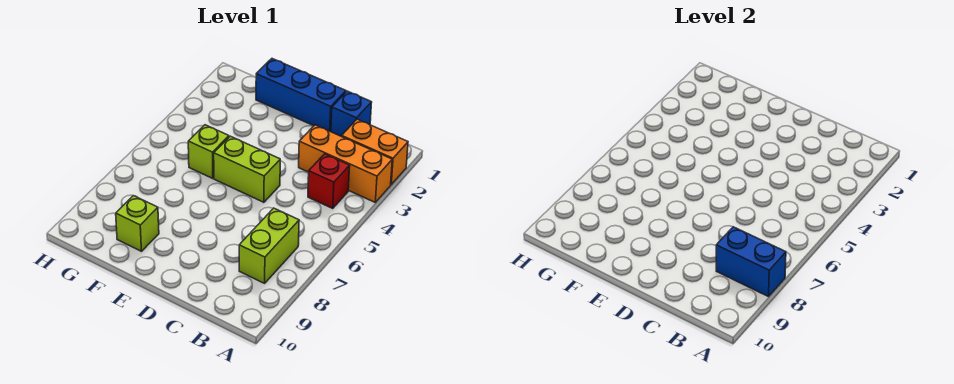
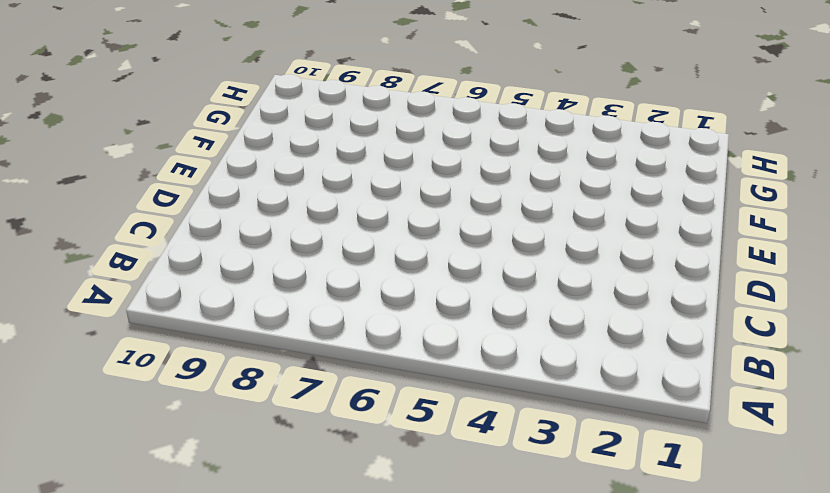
none -> orange 1x2 brick [342,119,408,184]
none -> orange 1x3 brick [299,125,392,202]

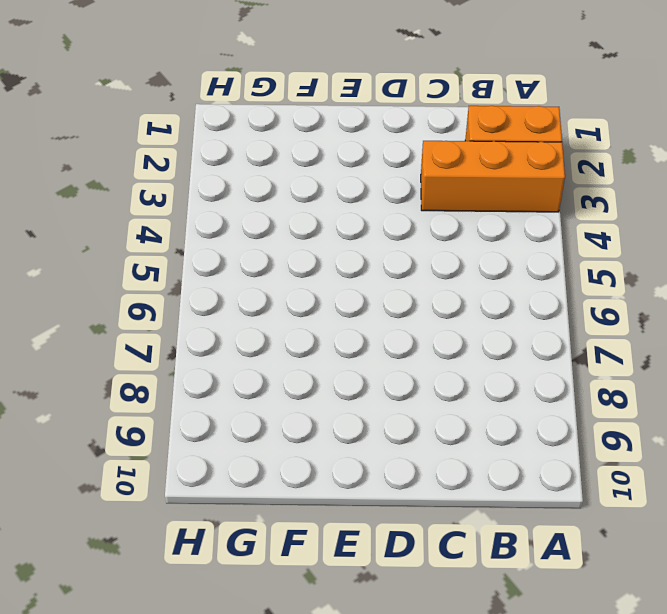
none -> red 1x1 brick [308,154,350,208]
none -> lime 1x2 brick [239,208,299,283]

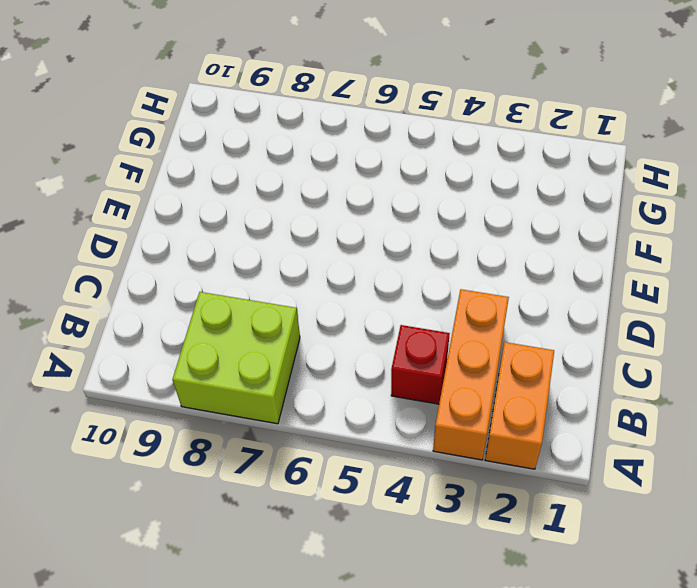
lime 2x2 brick [172,292,300,424] -> lime 1x2 brick [239,208,299,283]
none -> blue 1x1 brick [331,91,372,136]
none -> blue 1x3 brick [256,59,346,132]

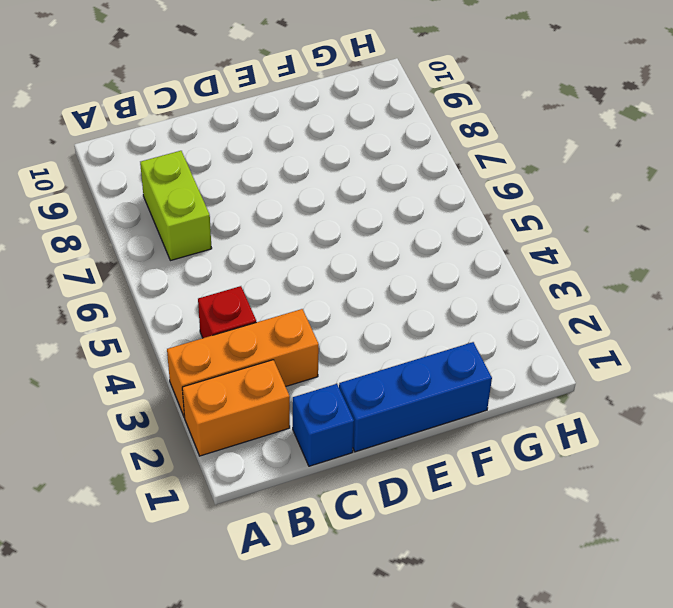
none -> lime 1x2 brick [214,136,280,202]
none -> lime 1x1 brick [188,125,229,178]

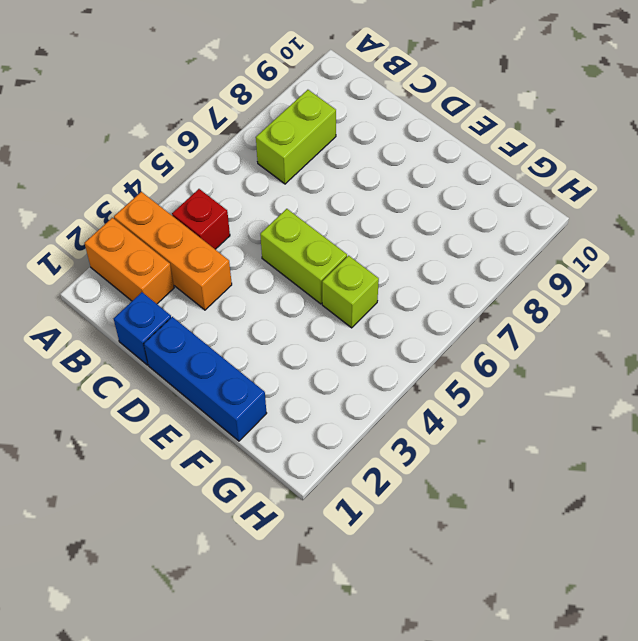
none -> lime 1x1 brick [116,196,159,251]
none -> blue 1x2 brick [716,227,786,297]

